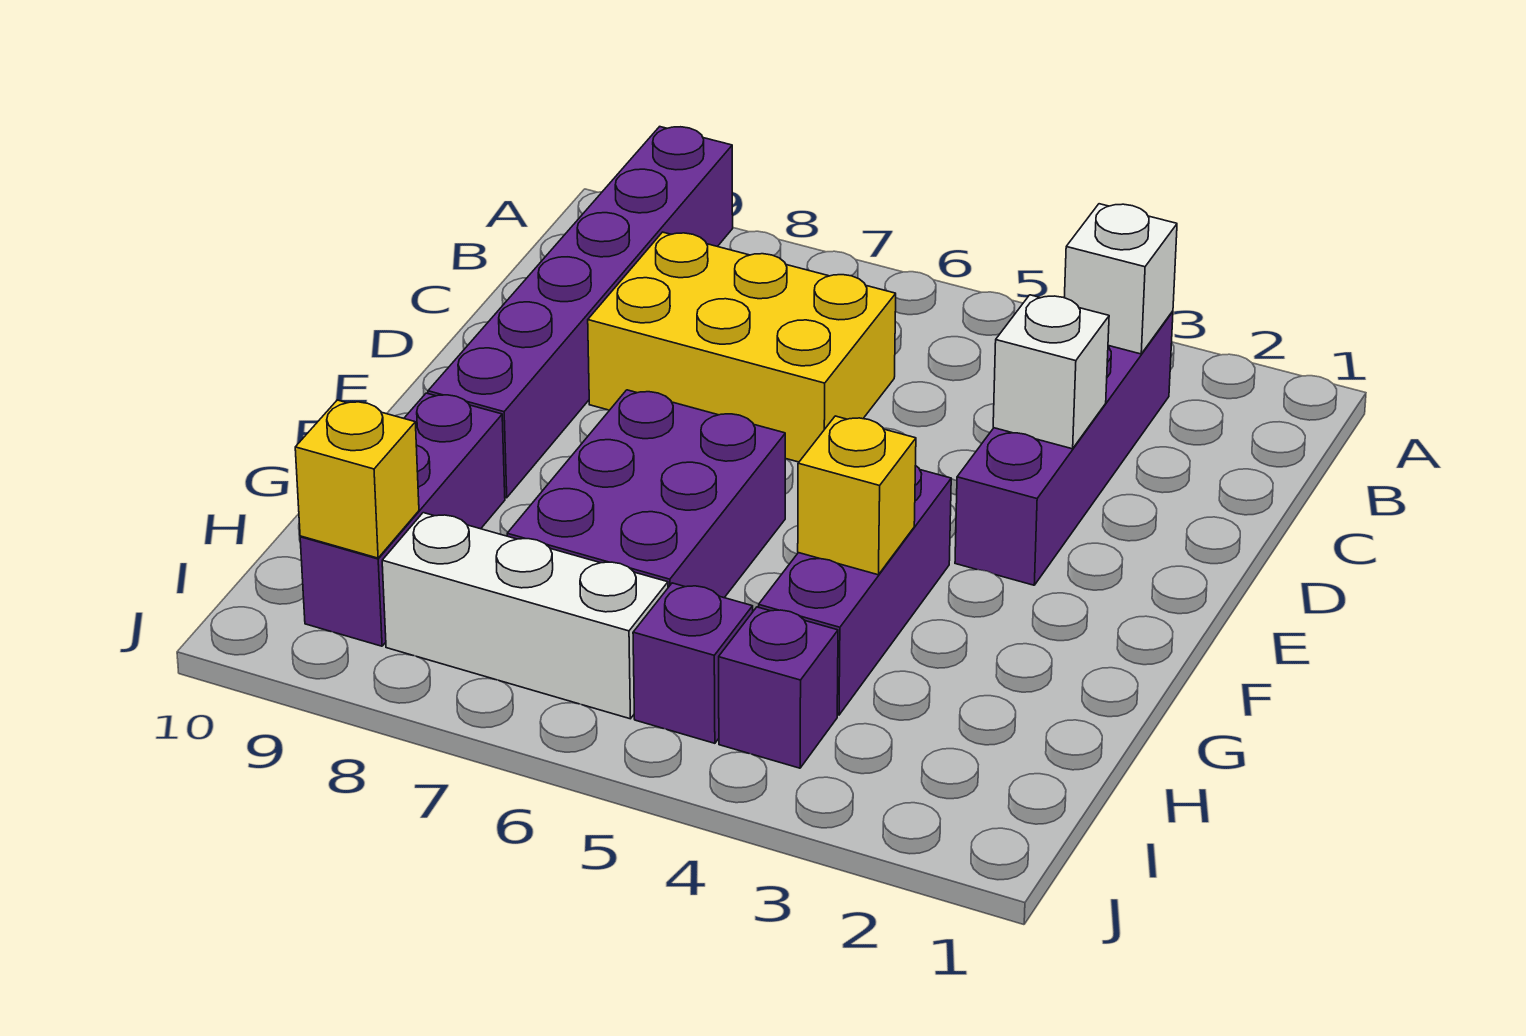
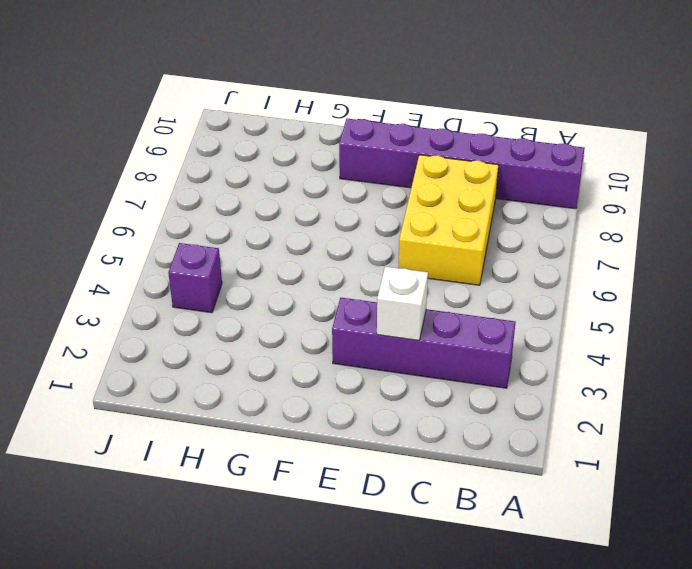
none -> purple 1x3 brick [759,466,951,715]
none -> purple 2x3 brick [507,390,785,598]
none -> purple 1x3 brick [300,393,505,646]

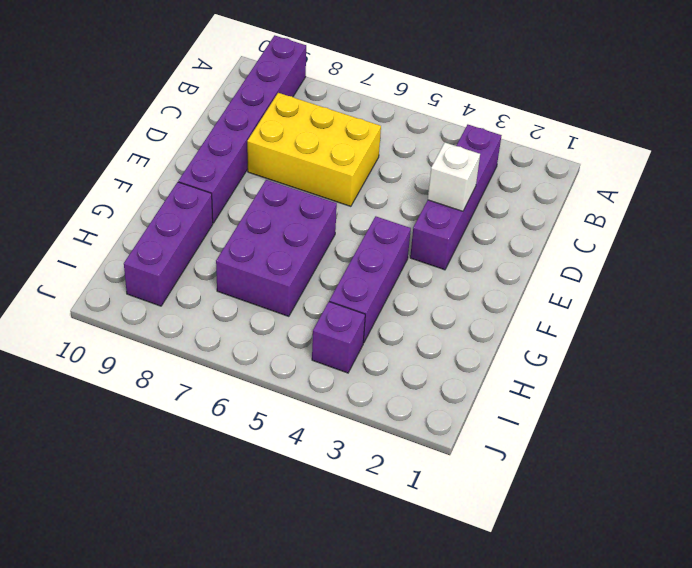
none -> purple 1x1 brick [633,583,753,743]
none -> white 1x3 brick [382,513,668,719]
none -> white 1x1 brick [1064,204,1177,354]

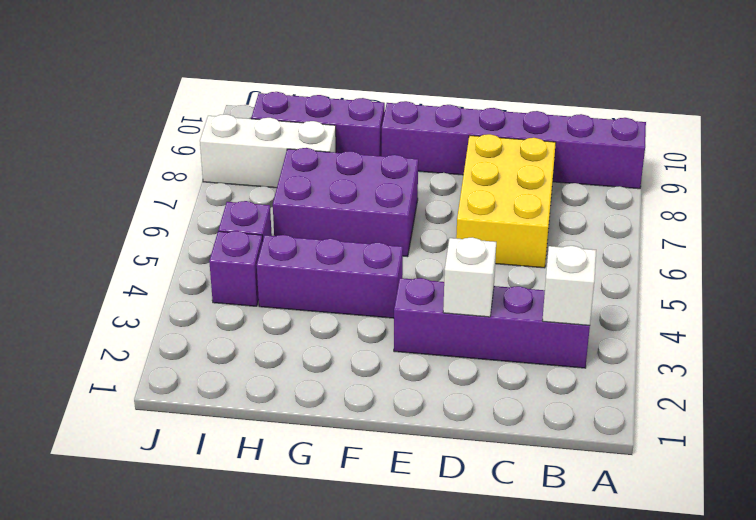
white 1x3 brick [200,114,336,188] -> white 1x3 brick turned to [382,513,668,719]
none -> yellow 1x1 brick [798,416,916,575]
none -> yellow 1x1 brick [295,400,419,558]

